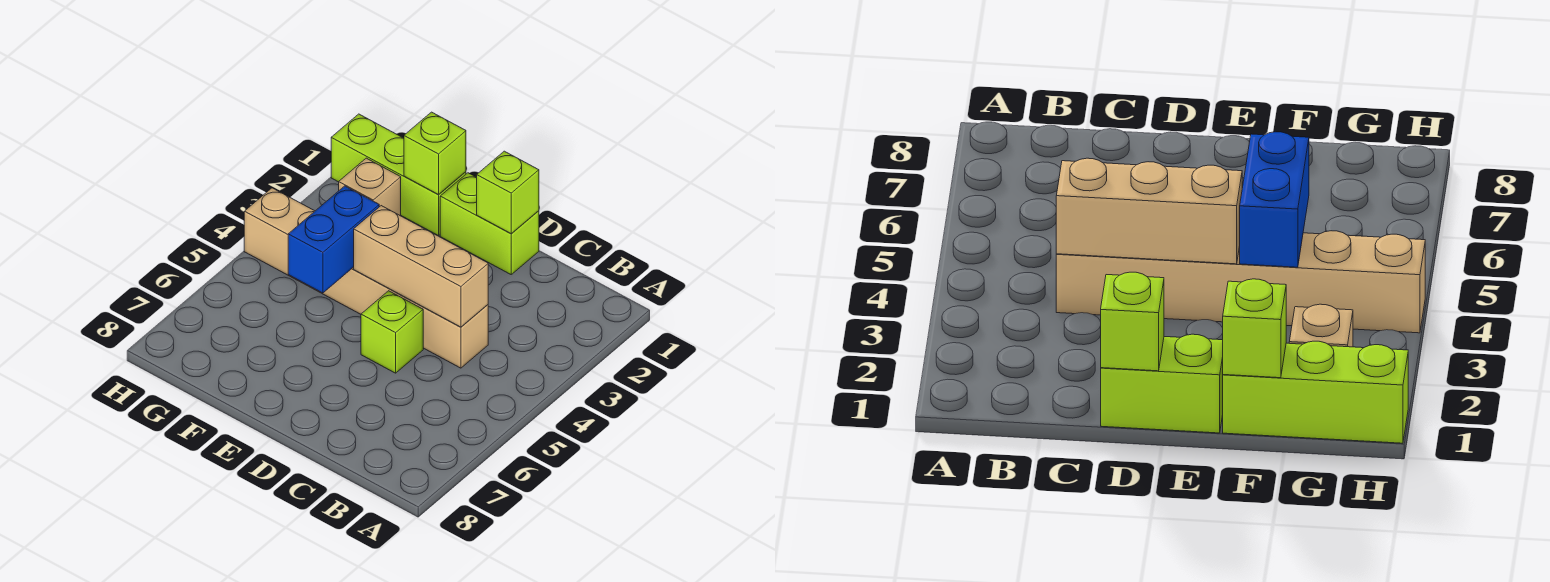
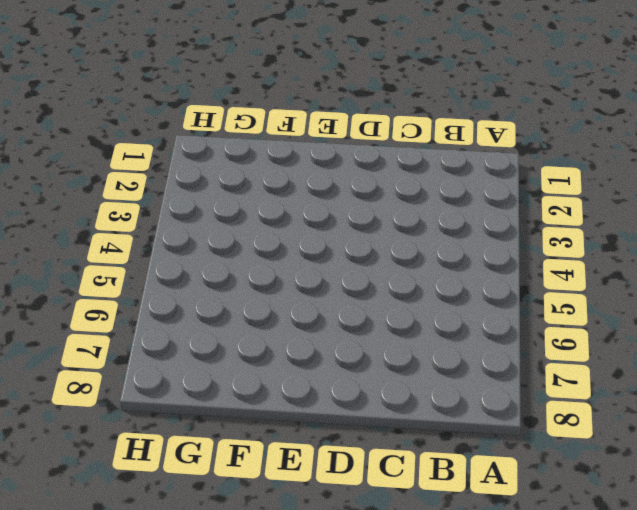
none -> tan 1x6 brick [244,188,488,368]
none -> lime 1x2 brick [440,173,539,274]

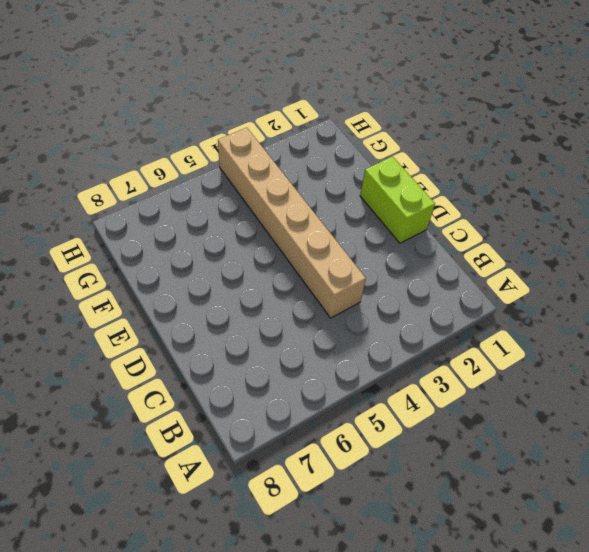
none -> lime 1x1 brick [361,291,423,373]
none -> lime 1x3 brick [331,114,466,236]

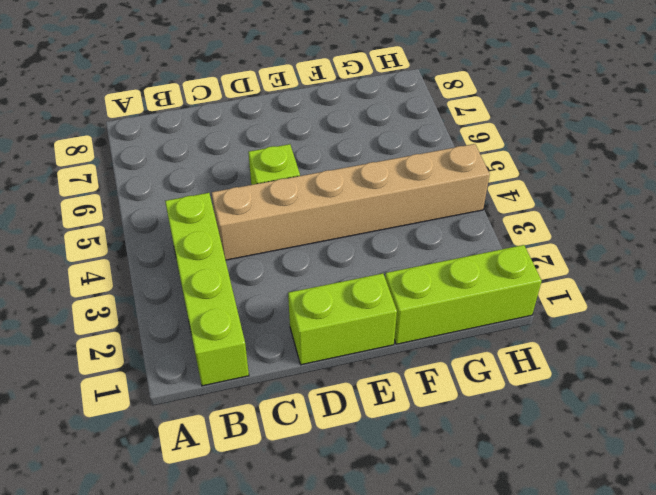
lime 1x4 brick [165,193,249,386] -> none
none -> tan 1x1 brick [339,158,401,216]
none -> tan 1x3 brick [354,206,488,327]

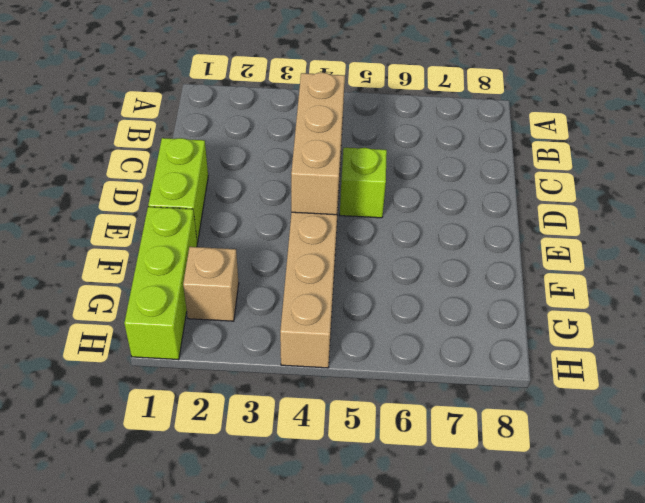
none -> lime 1x1 brick [477,151,539,234]
none -> lime 1x1 brick [404,112,466,194]

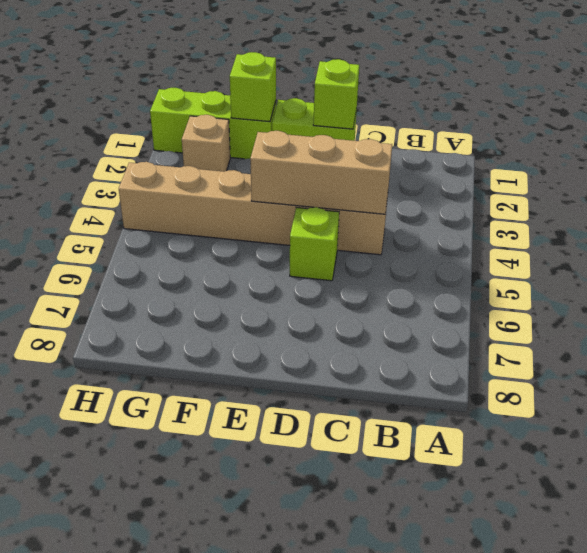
none -> blue 1x2 brick [288,186,379,293]

